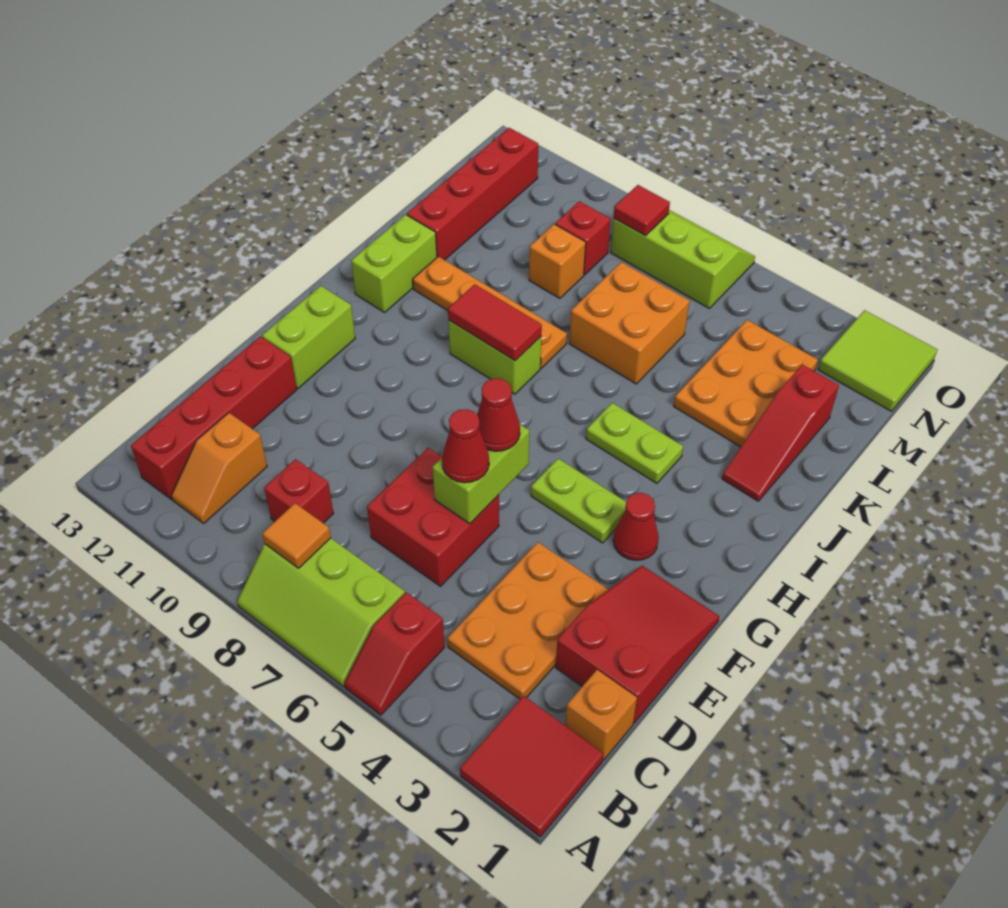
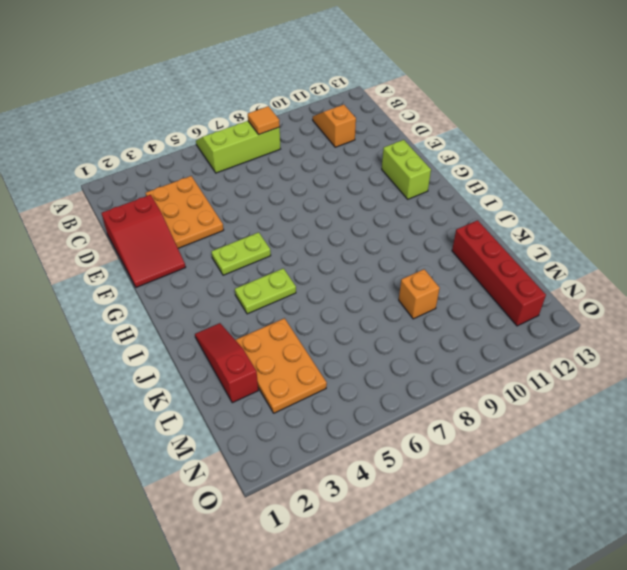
none -> red 2x2 tile [460,696,603,837]
none -> red 1x2 slope [344,592,445,715]
none -> red 1x4 brick [131,337,297,500]
none -> orange 1x1 brick [565,670,637,760]

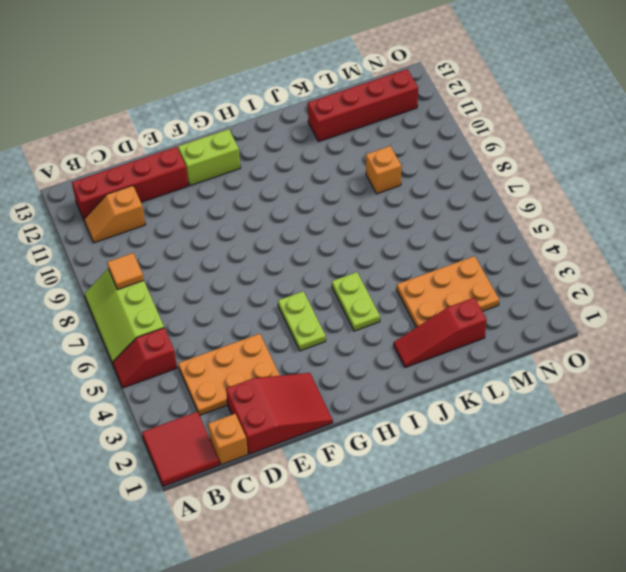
none -> red 1x1 brick [264,459,333,523]
none -> red 2x2 brick [367,448,499,586]
none -> red 1x1 cone [613,493,659,560]
none -> lime 1x2 brick [448,320,541,394]

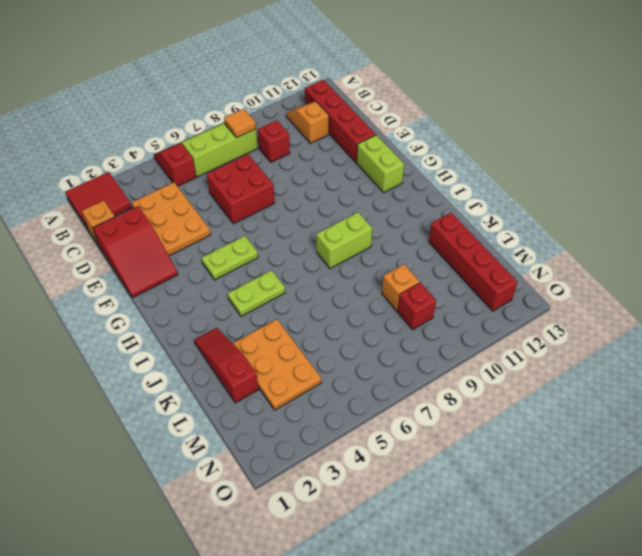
none -> red 1x1 cone [613,493,659,560]
none -> lime 1x2 brick [351,215,437,312]
none -> orange 1x4 plate [413,256,567,368]
none -> orange 2x2 brick [569,262,690,384]

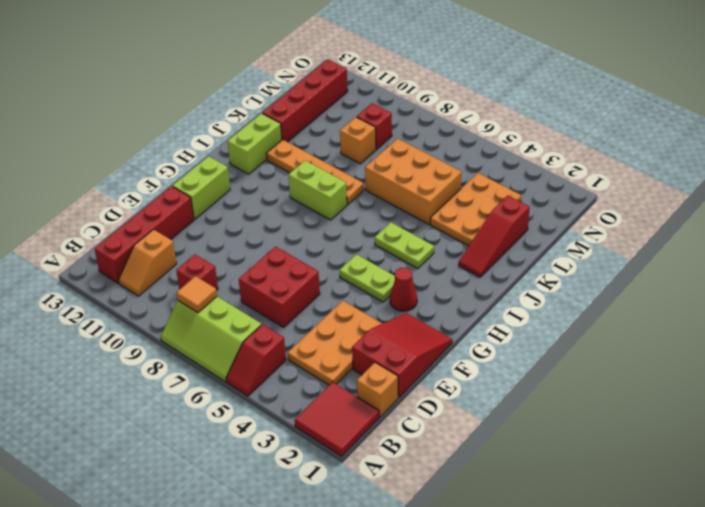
orange 2x3 brick [365,139,462,224] -> orange 2x2 brick [569,262,690,384]
none -> lime 2x2 tile [818,310,937,411]
none -> lime 2x3 slope [611,210,755,308]
none -> lime 1x2 brick [433,425,529,524]
none -> red 1x2 tile [448,284,542,361]

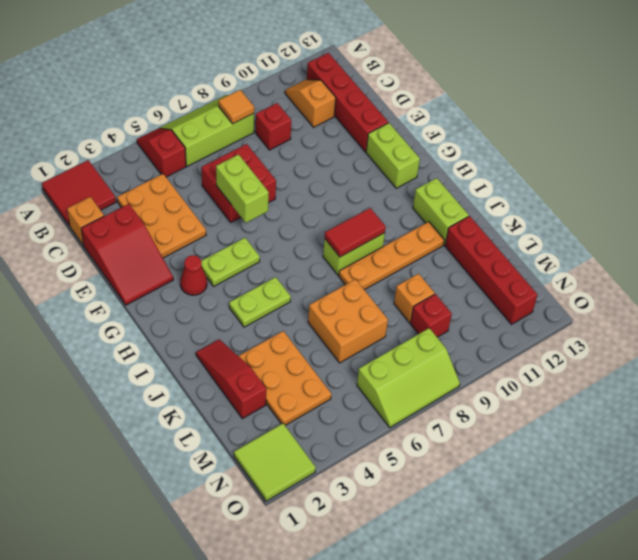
none -> red 1x1 tile [614,185,670,236]
none -> red 1x1 cone [442,409,489,483]
none -> red 1x1 cone [477,378,520,451]

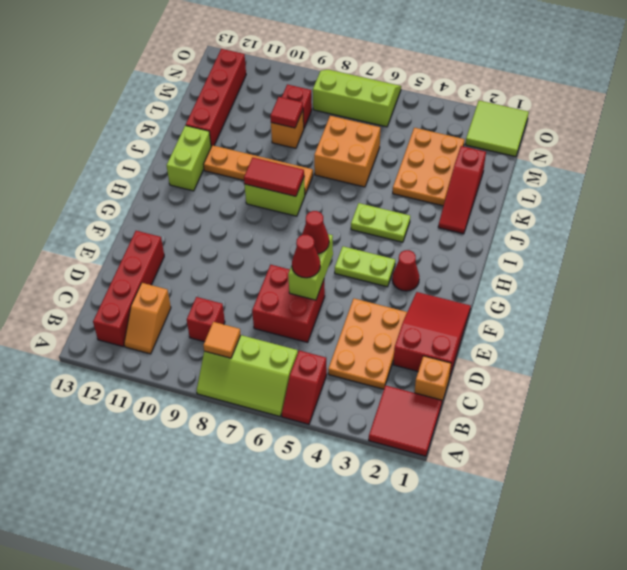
red 1x1 tile [270,97,303,128] -> red 1x1 tile moved to [614,185,670,236]
none -> lime 1x2 brick [262,286,355,388]

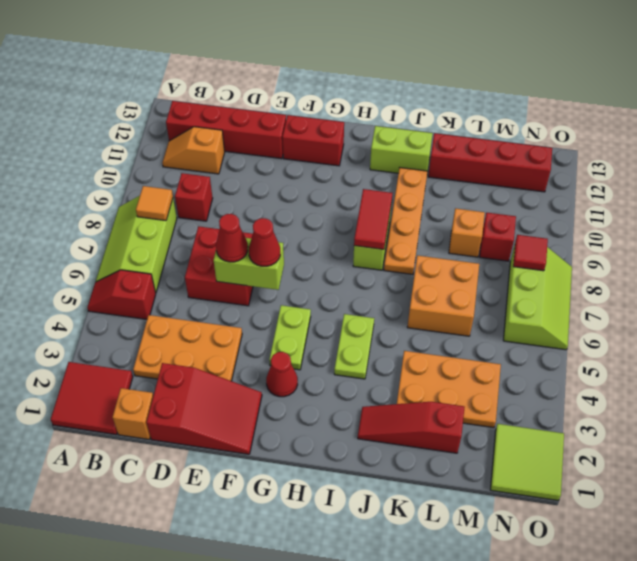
red 1x2 brick [282,115,344,166] -> lime 1x2 brick [262,286,355,388]

